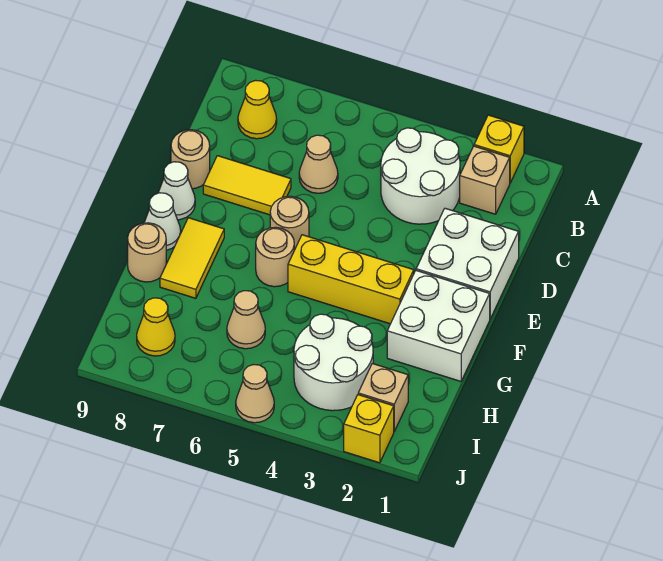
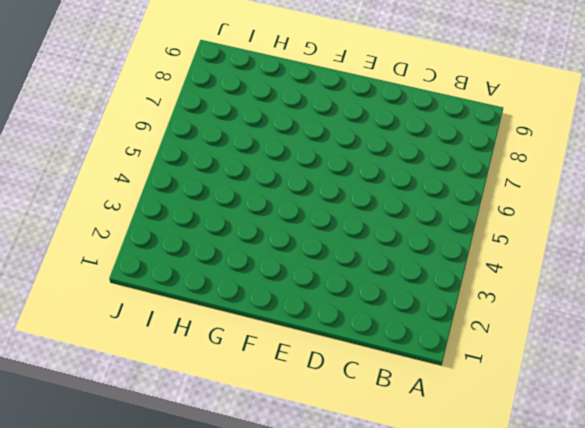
none -> yellow 1x1 brick [474,115,524,183]
none -> tan 1x1 brick [460,146,510,214]
none -> white 2x2 round brick [381,128,460,224]

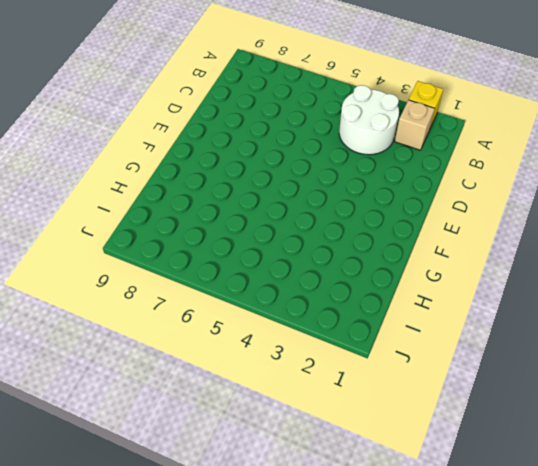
none -> yellow 1x1 cone [238,80,277,139]
none -> tan 1x1 cone [299,135,338,193]
none -> white 2x2 brick [416,208,519,319]

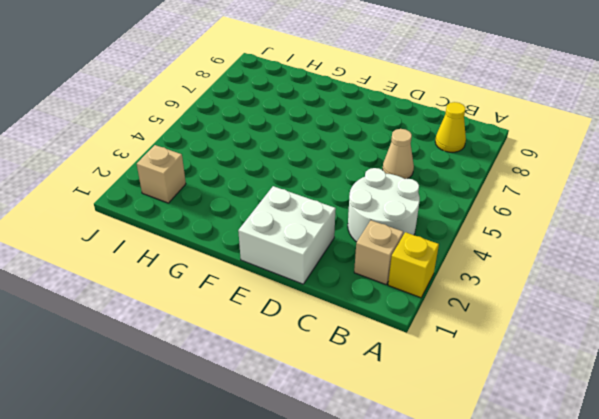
none -> yellow 1x2 tile [203,156,291,215]
none -> tan 1x1 round brick [171,130,210,189]
none -> tan 1x1 round brick [270,196,309,250]

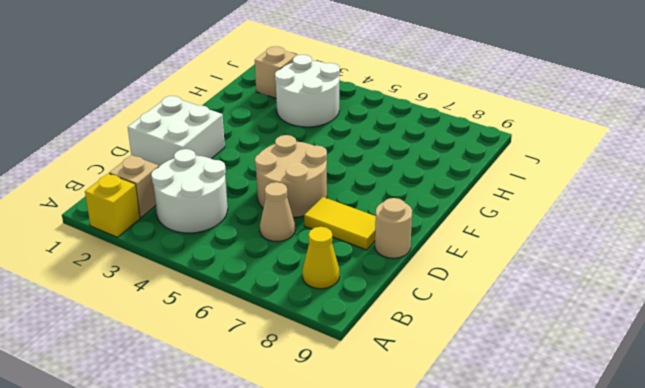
tan 2x2 round brick [255,135,327,217] -> tan 1x1 round brick [270,196,309,250]
none -> white 1x1 cone [158,162,195,220]
none -> white 2x2 brick [387,270,490,381]
none -> yellow 1x3 brick [288,235,414,324]

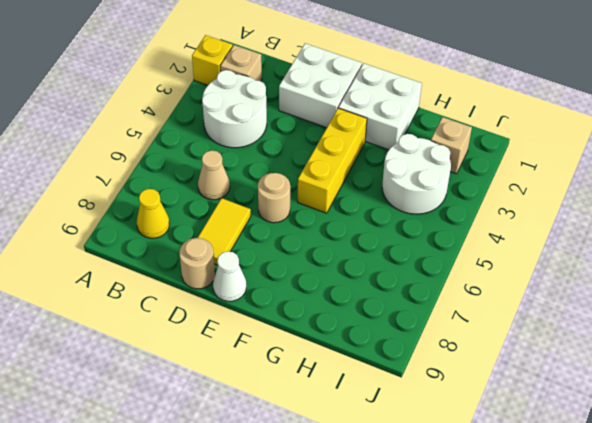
none -> tan 1x1 round brick [256,227,294,287]
none -> yellow 1x2 tile [160,218,224,298]
none -> white 1x1 cone [144,193,181,250]

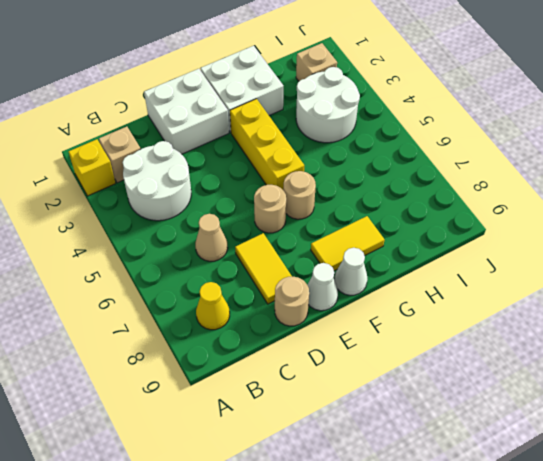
none -> tan 1x1 round brick [128,223,166,282]
none -> tan 1x1 cone [227,291,265,349]
none -> yellow 1x1 cone [137,298,175,356]

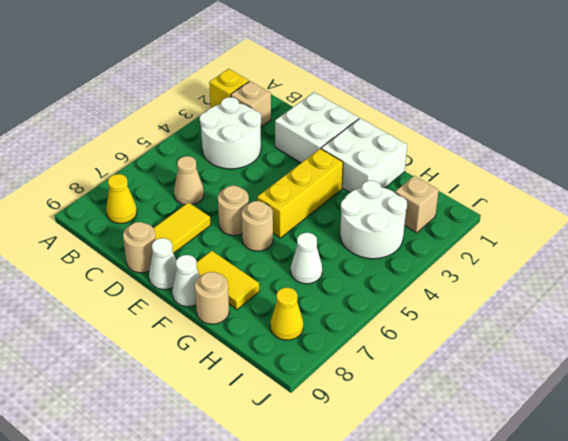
white 1x1 cone [291,233,322,284] -> tan 1x1 cone [227,291,265,349]
none -> yellow 1x1 brick [344,395,394,463]
none -> tan 1x1 cone [236,365,274,423]

